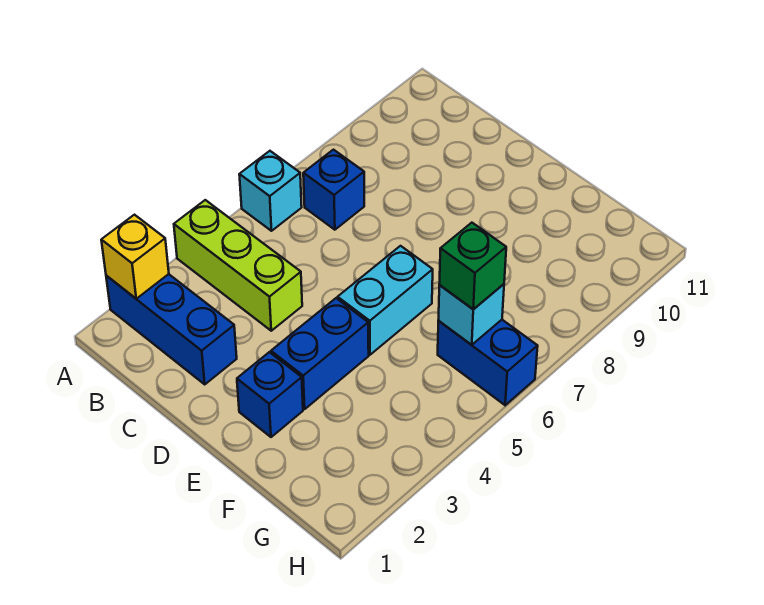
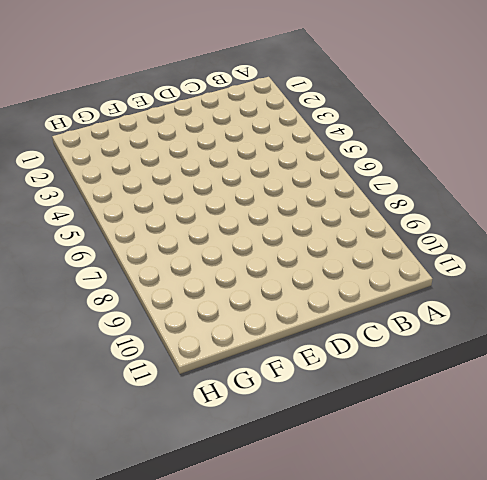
none -> blue 1x3 brick [106,274,237,384]
none -> lime 1x3 brick [174,200,302,331]

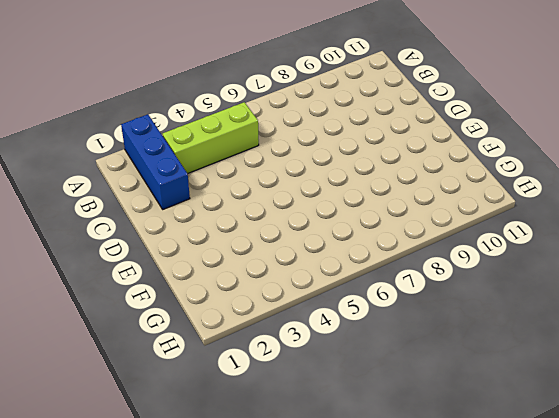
lime 1x3 brick [163,102,259,174] -> lime 1x3 brick turned to [174,200,302,331]
none -> cyan 1x1 brick [239,151,302,231]
none -> blue 1x1 brick [303,150,364,230]

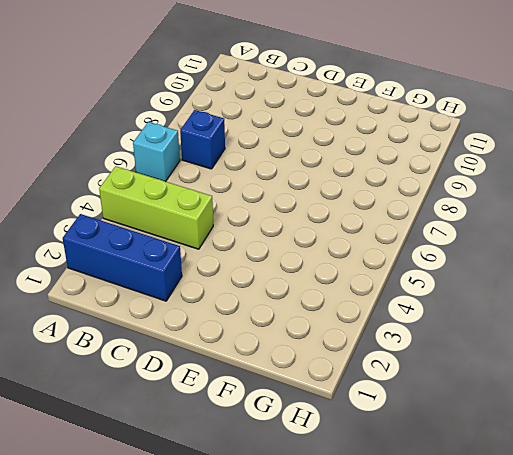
none -> blue 1x1 brick [237,352,303,437]
none -> blue 1x2 brick [271,298,369,409]

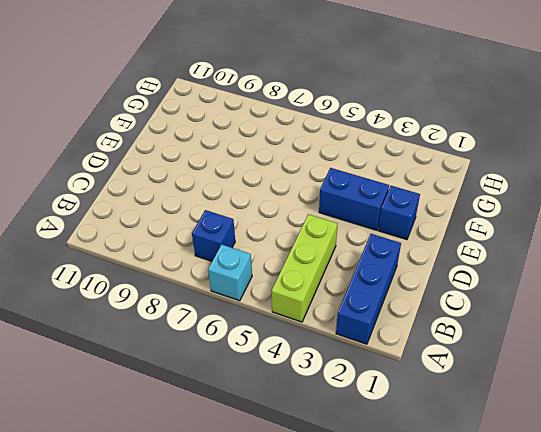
none -> cyan 1x2 brick [338,246,433,355]
none -> blue 1x2 brick [438,320,538,405]

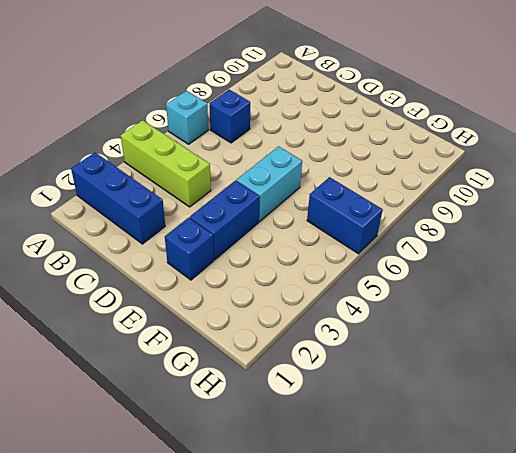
none -> yellow 1x1 brick [101,215,169,299]
none -> cyan 1x1 brick [438,284,504,345]

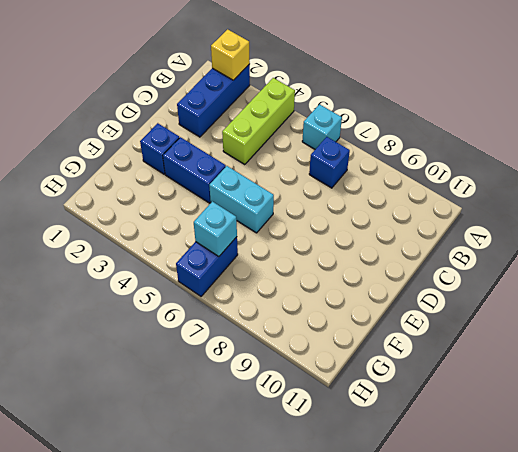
none -> green 1x1 brick [439,223,506,309]

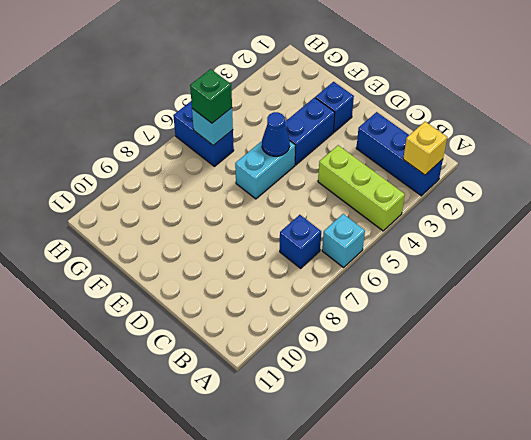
blue 1x1 cone [262,112,290,156] -> none

